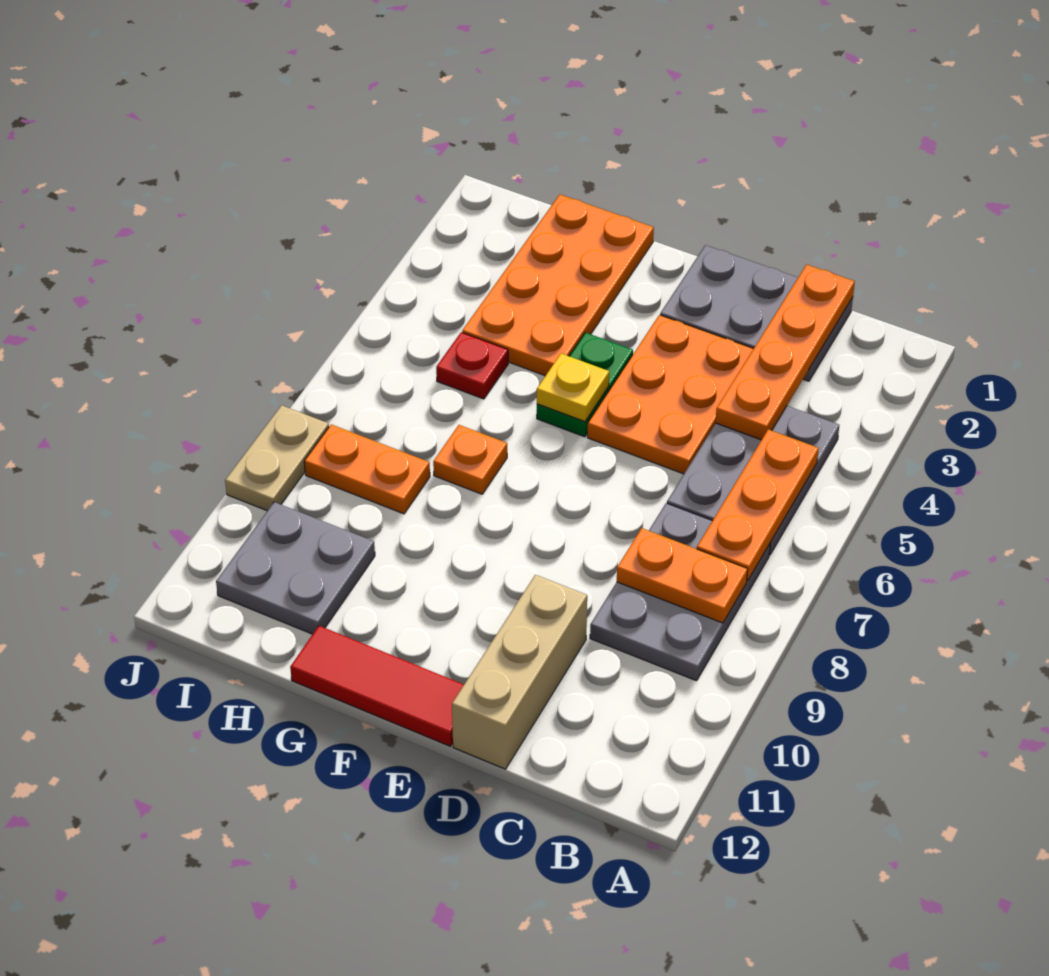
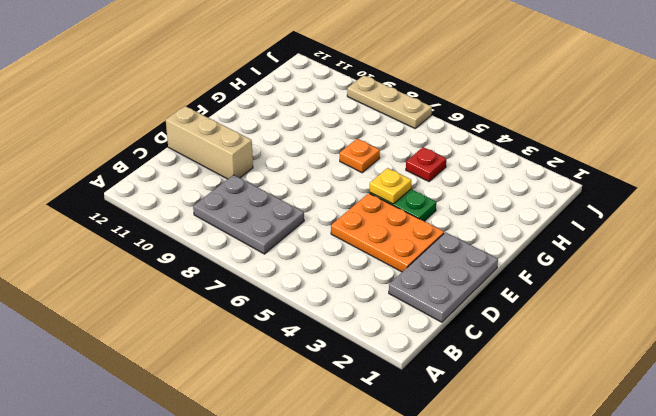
tan 1x3 plate [347,75,432,128] -> tan 1x2 plate [225,405,329,511]
none -> grey 2x3 plate [667,406,839,555]
none -> red 1x3 tile [290,626,464,746]
none -> orange 2x4 plate [462,194,654,376]

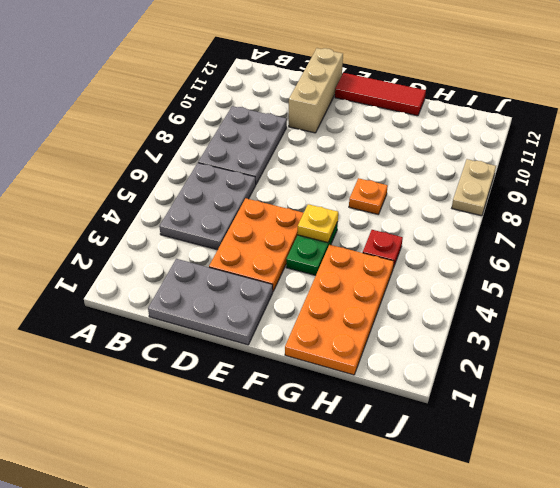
none -> orange 1x2 plate [304,424,430,514]
none -> grey 2x2 plate [216,502,375,634]
none -> orange 1x3 plate [697,429,819,581]

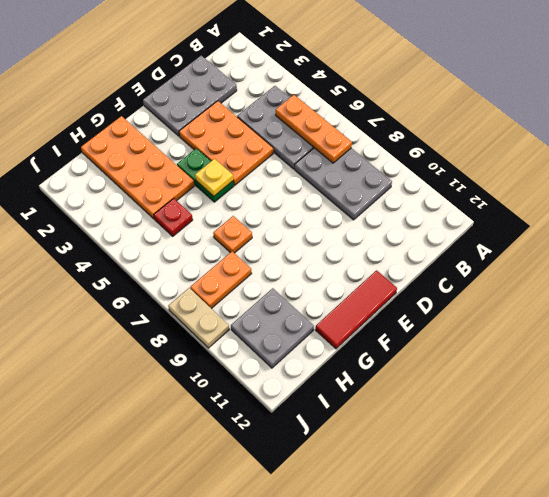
none -> tan 1x3 brick [452,575,587,769]
none -> orange 1x2 plate [617,528,748,623]
none -> orange 1x4 plate [715,264,855,440]

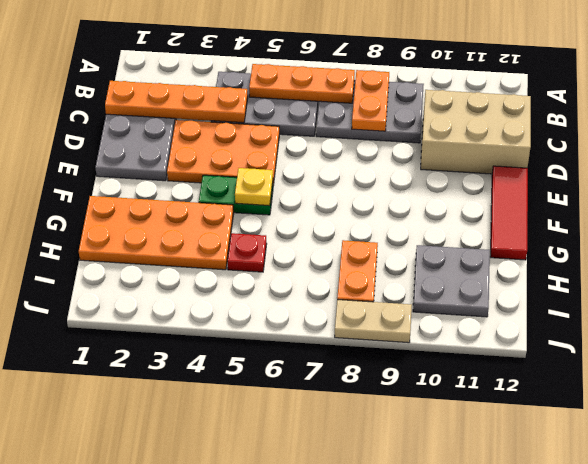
tan 2x3 brick [421,90,531,174] -> tan 1x3 brick [452,575,587,769]
none -> orange 1x1 plate [433,425,507,494]

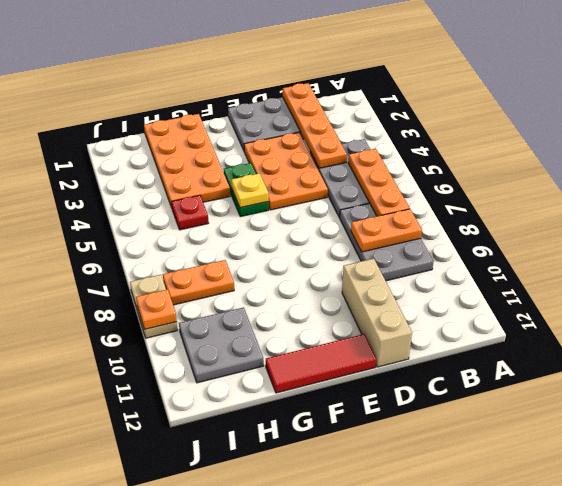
orange 1x1 plate [136,289,177,329] -> orange 1x1 plate moved to [433,425,507,494]

